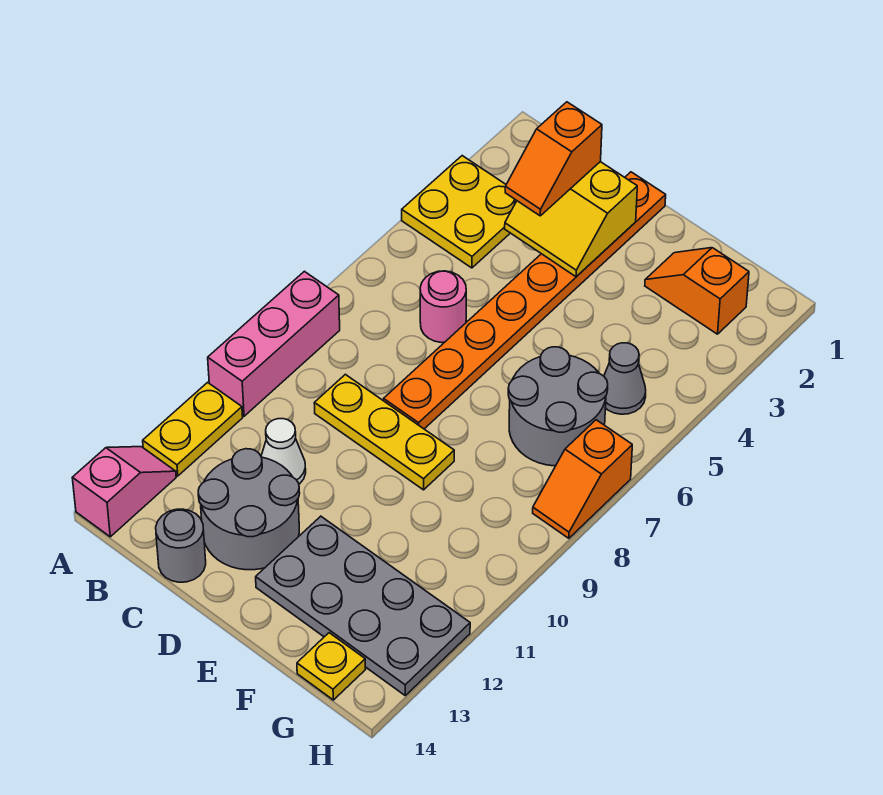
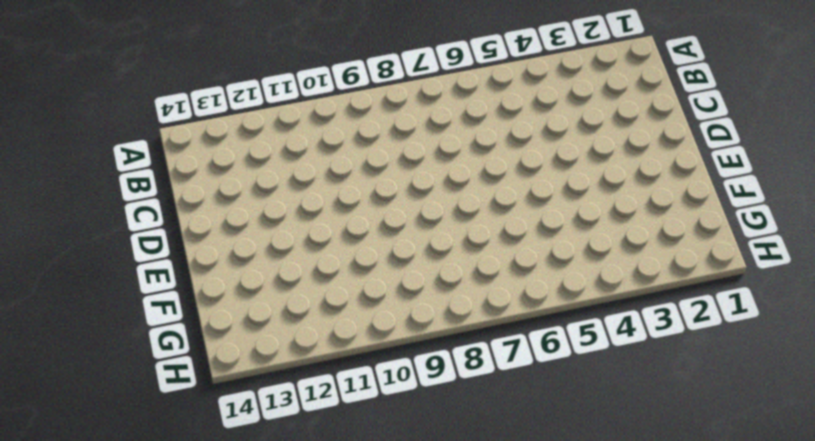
none -> yellow 2x2 plate [402,156,517,268]
none -> pink 1x3 brick [208,271,340,416]
none -> yellow 1x2 plate [143,382,243,476]

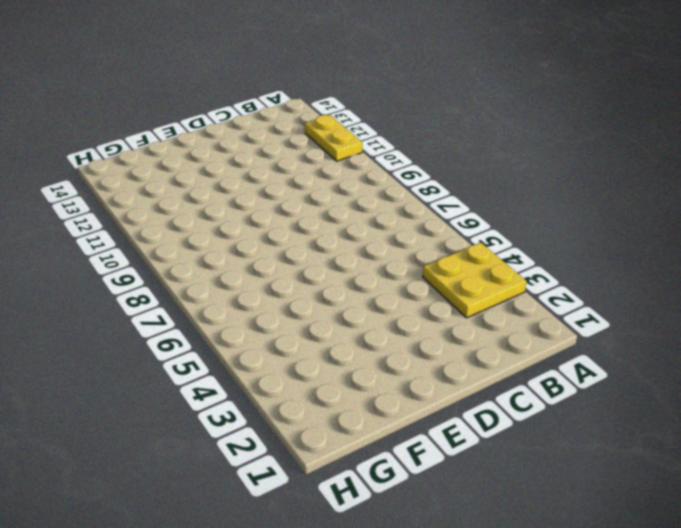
none -> pink 1x3 brick [208,271,340,416]
none -> pink 1x2 slope [72,447,176,537]
none -> pink 1x1 round brick [420,271,466,343]

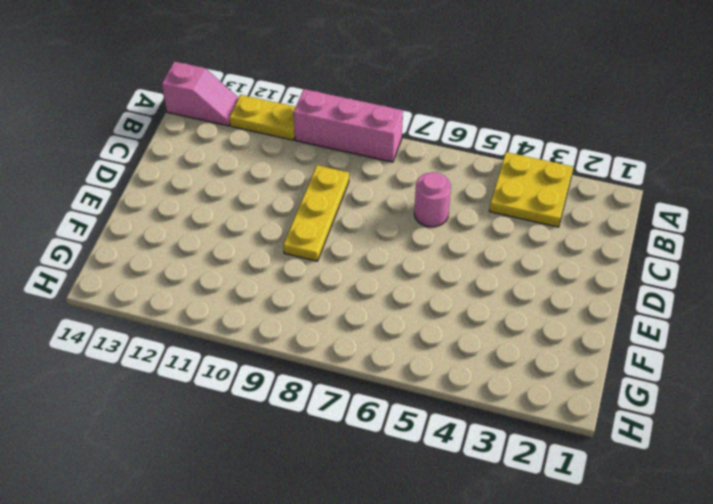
none -> white 1x1 cone [261,419,306,484]
none -> grey 2x2 round brick [198,449,300,570]
none -> grey 1x1 round brick [156,509,206,582]

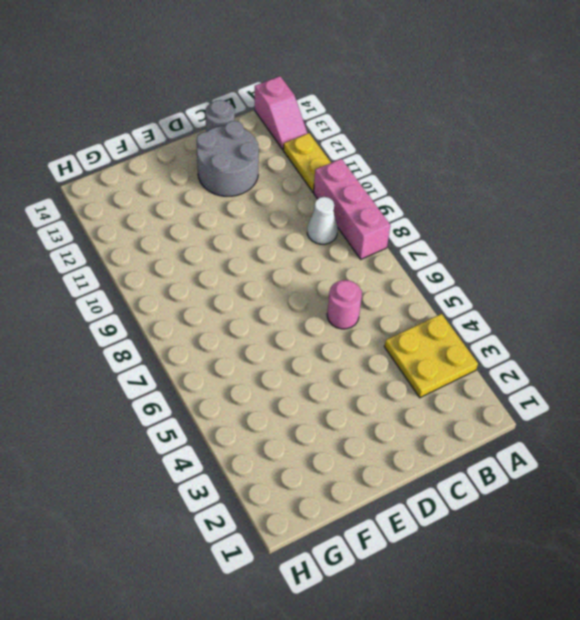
white 1x1 cone [307,197,338,244] -> white 1x1 cone moved to [261,419,306,484]
none -> yellow 1x3 plate [314,374,454,490]
none -> orange 1x8 plate [384,172,666,429]
none -> grey 2x4 plate [256,516,470,695]

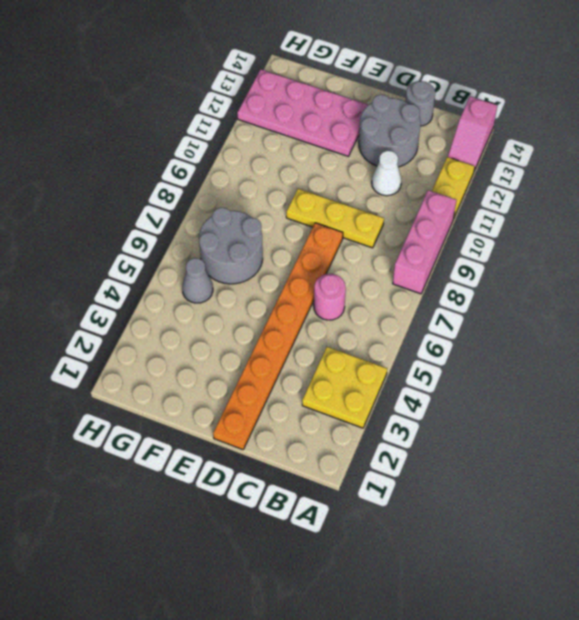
pink 2x4 plate [237,70,368,156] -> grey 2x4 plate [256,516,470,695]
none -> orange 1x2 slope [645,248,749,334]
none -> yellow 1x1 plate [297,633,366,700]
none -> orange 1x2 slope [533,420,632,538]

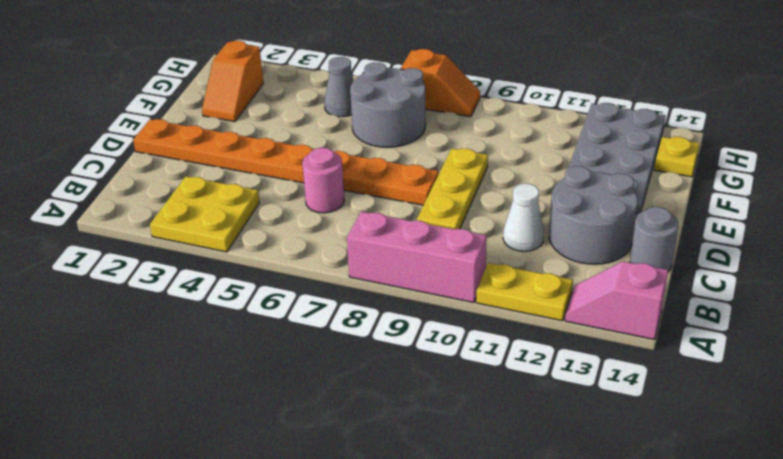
none -> yellow 2x2 slope [505,162,637,277]
none -> orange 1x2 slope [505,102,602,216]

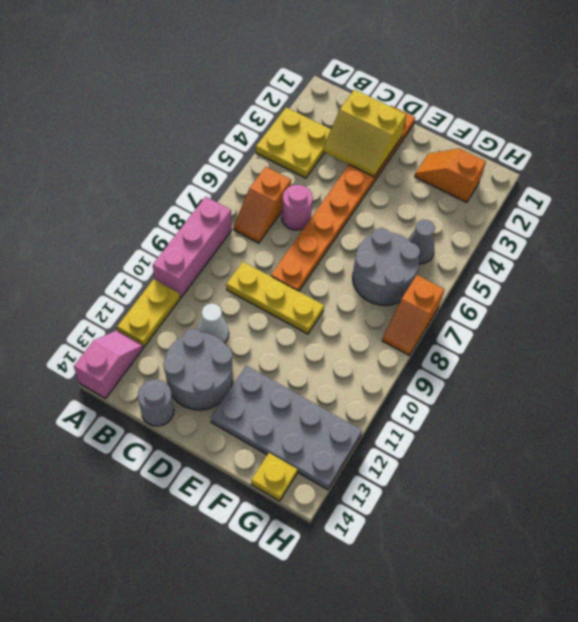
orange 1x2 slope [234,167,291,243] -> orange 1x2 slope moved to [505,102,602,216]

